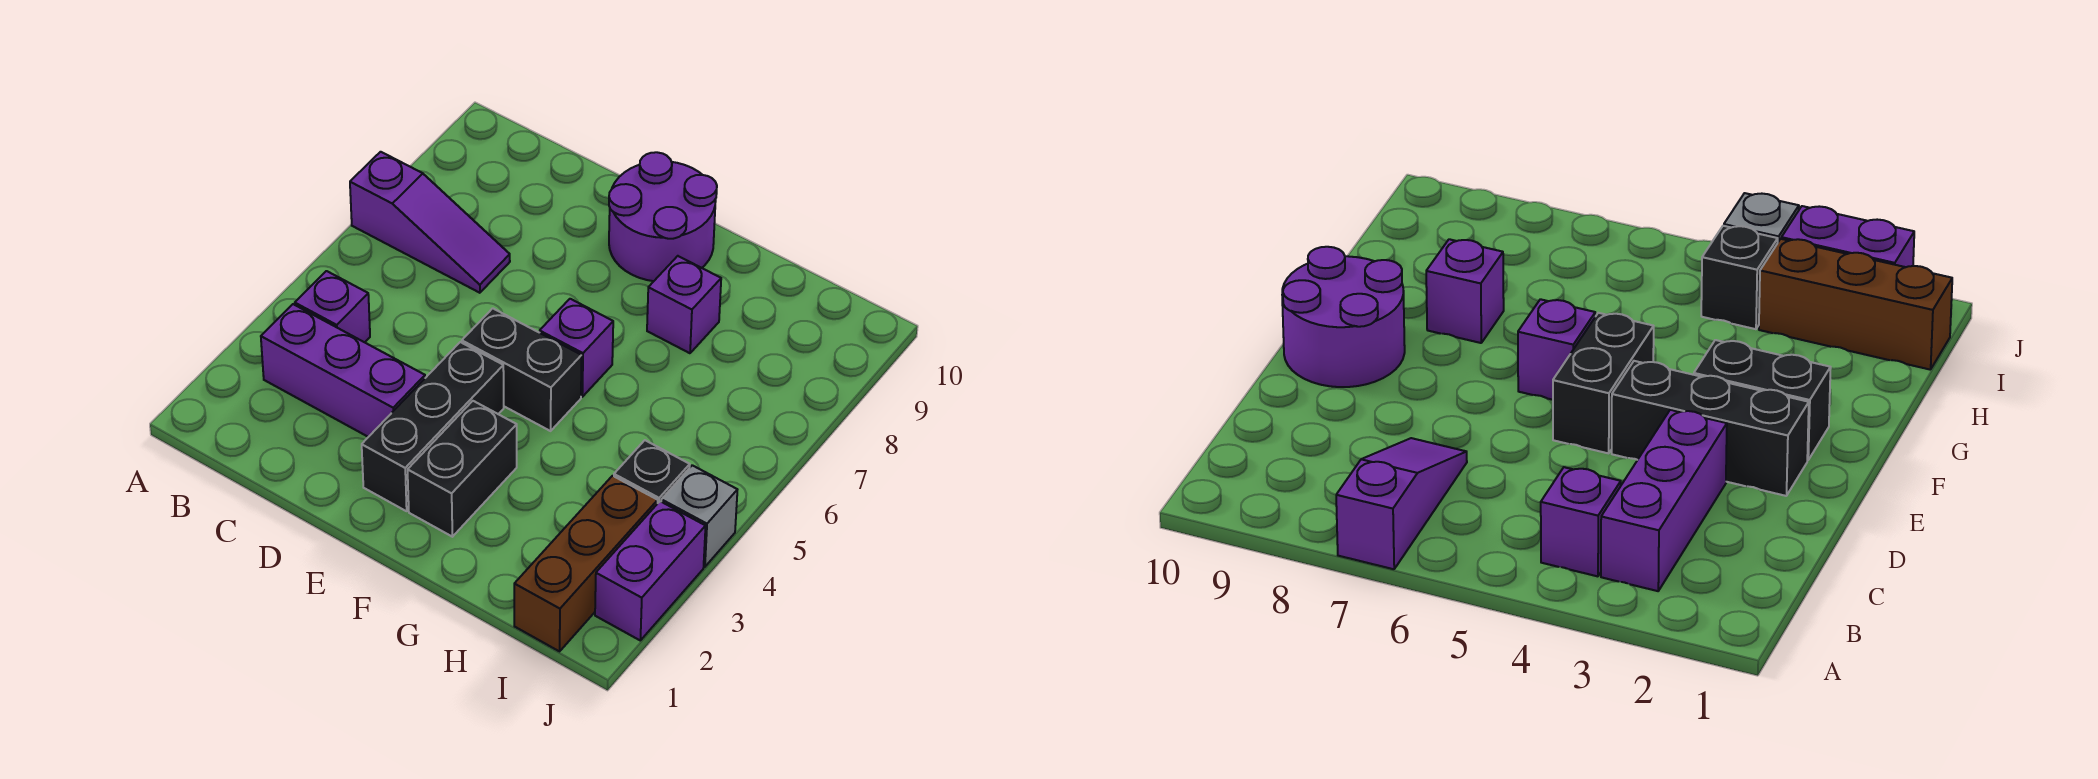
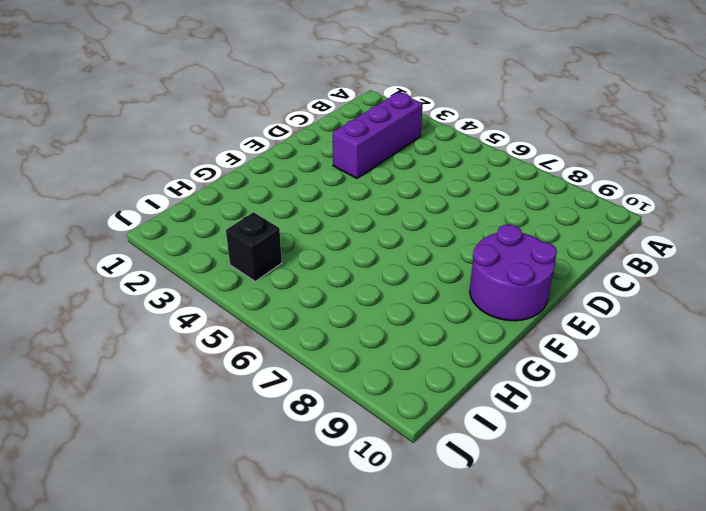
none -> purple 1x3 slope [350,152,510,293]
none -> purple 1x1 brick [295,271,370,342]
none -> black 1x3 brick [362,342,504,511]

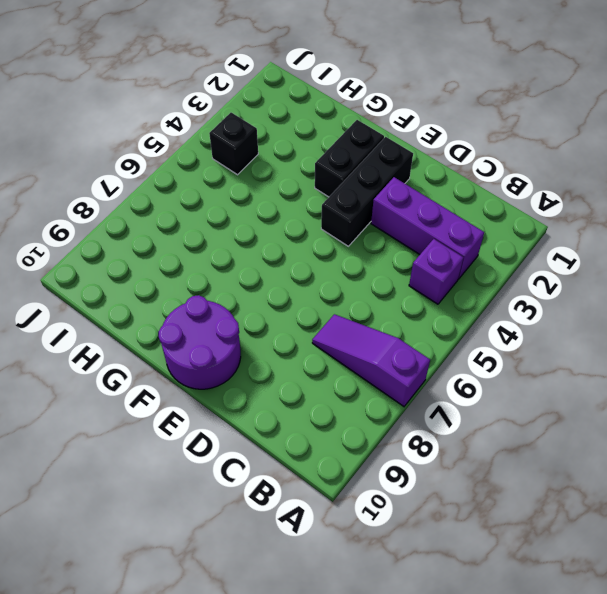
none -> black 1x2 brick [462,308,582,431]
none -> purple 1x1 brick [540,299,613,397]
none -> purple 1x1 brick [647,256,721,353]

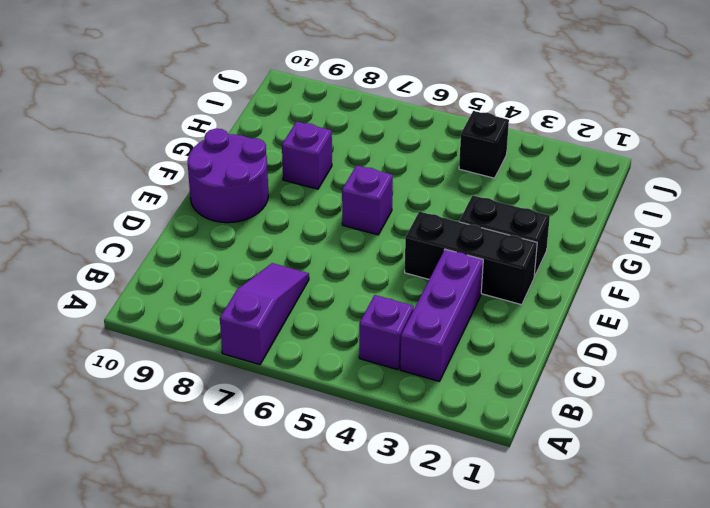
none -> black 1x2 brick [462,308,582,431]
none -> brown 1x3 brick [514,476,658,651]
none -> purple 1x2 brick [595,501,706,640]

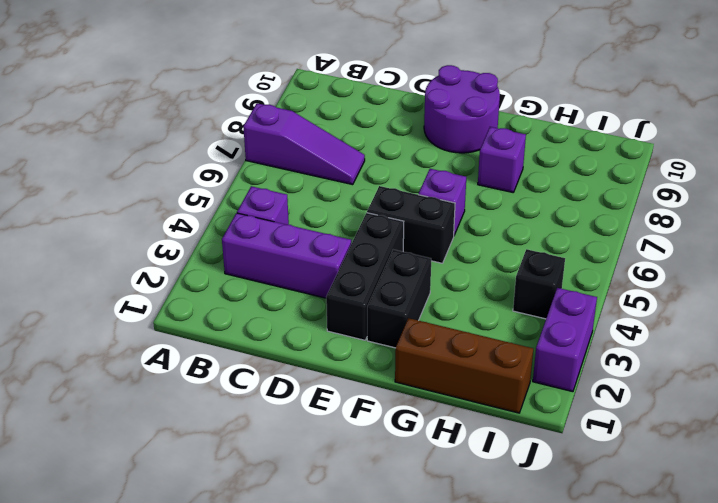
brown 1x3 brick [395,318,533,413] -> brown 1x3 brick turned to [514,476,658,651]
none -> grey 1x1 brick [661,465,737,567]

